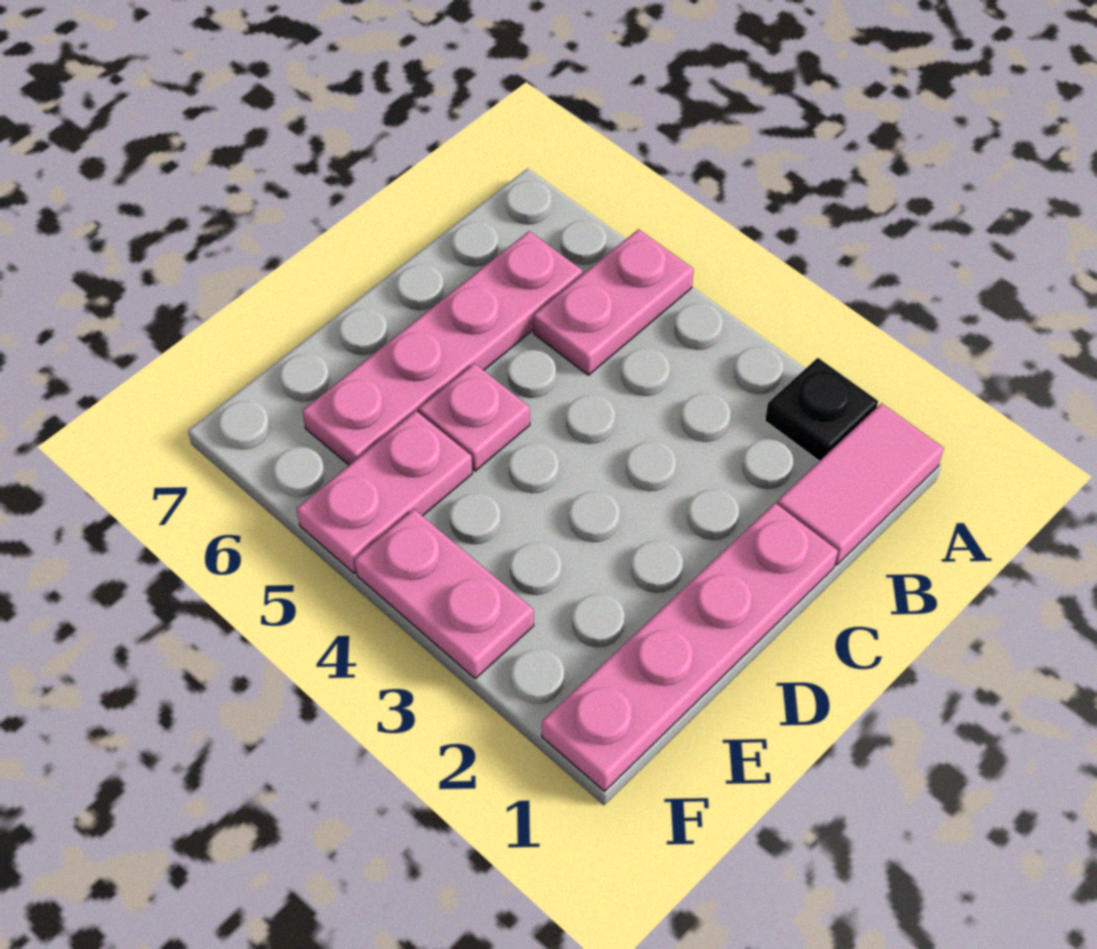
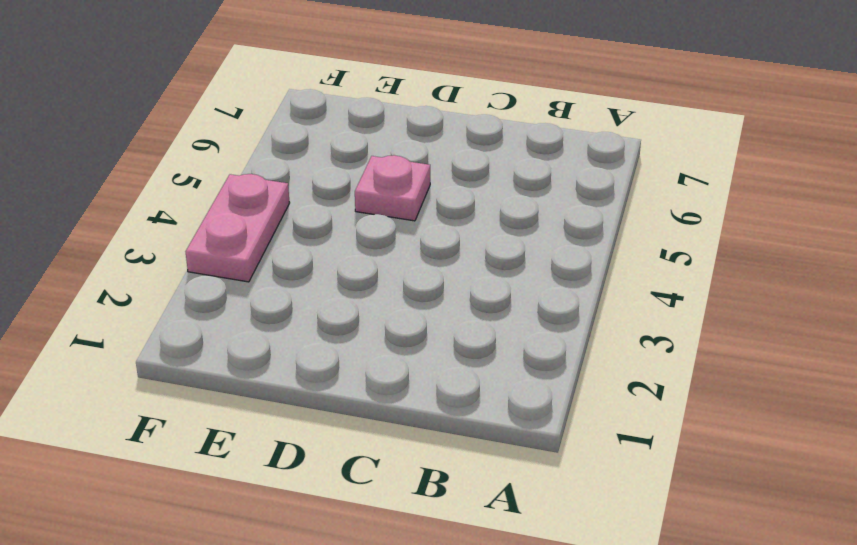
none -> pink 1x2 tile [777,403,944,565]
none -> black 1x1 plate [765,358,878,461]

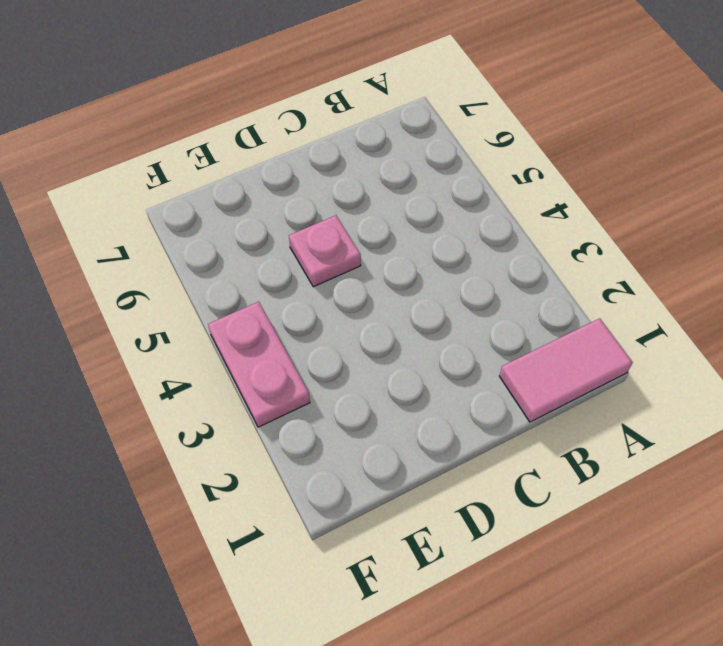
none -> black 1x1 plate [765,358,878,461]
none -> pink 1x2 plate [534,229,694,375]

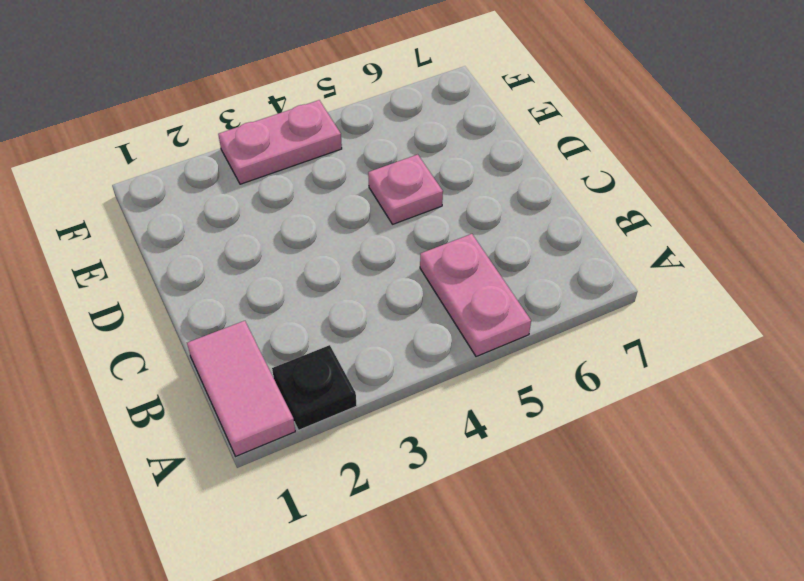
none -> pink 1x4 plate [302,231,583,465]
none -> pink 1x4 plate [542,503,838,791]

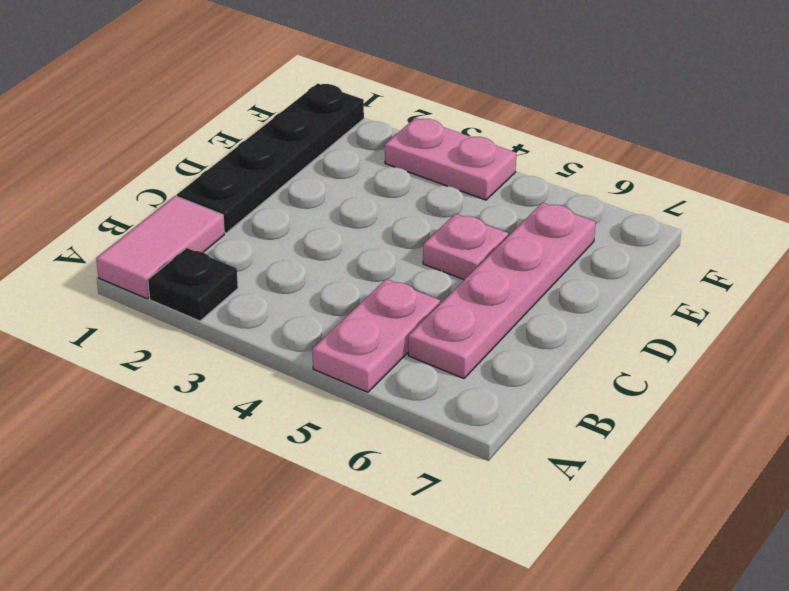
black 1x4 plate [177,84,364,233] -> pink 1x4 plate [542,503,838,791]
none -> pink 1x2 plate [296,411,472,573]

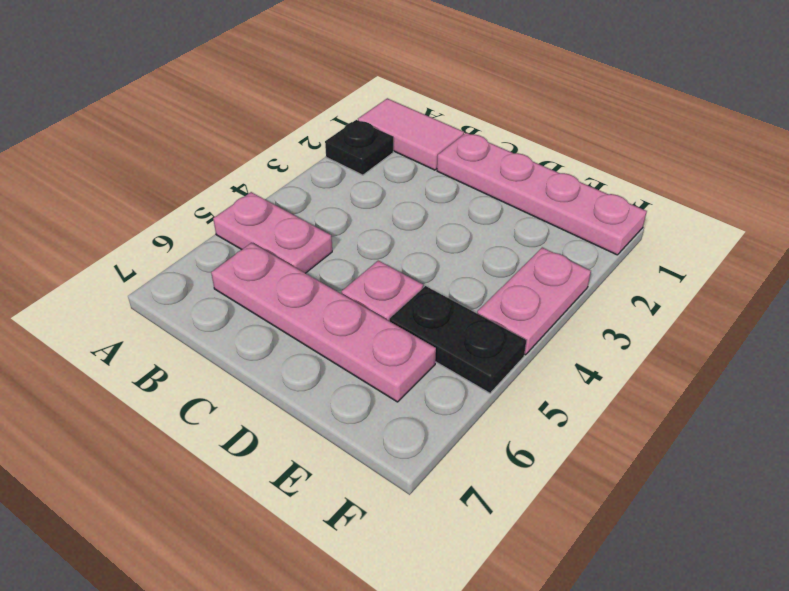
black 1x2 plate [389,286,526,393] -> pink 1x2 plate [296,411,472,573]

